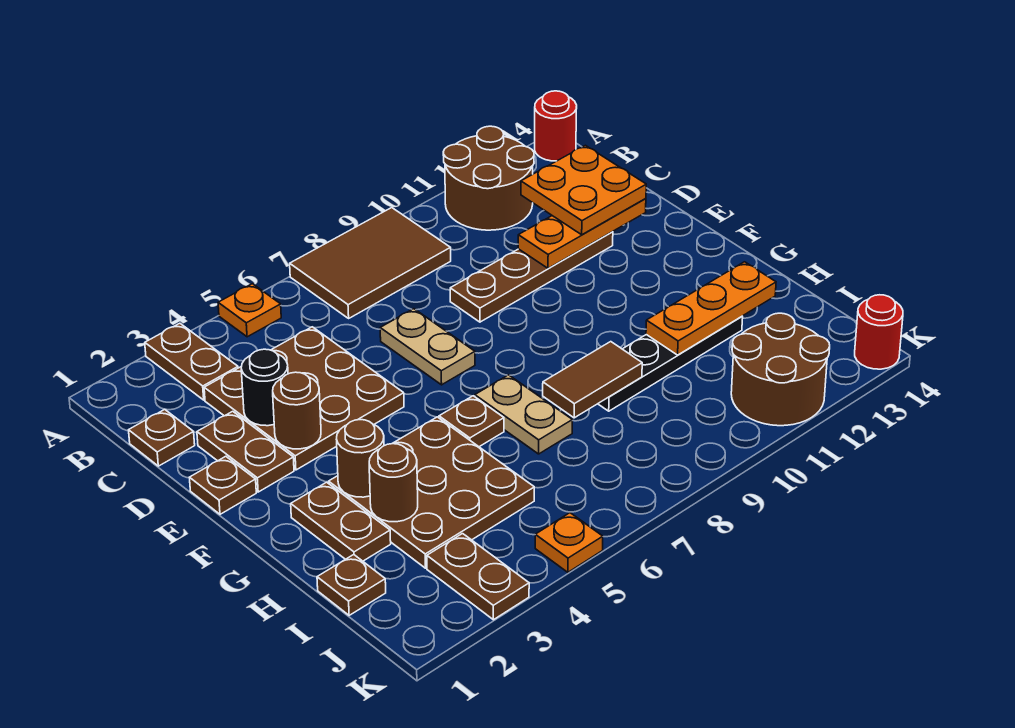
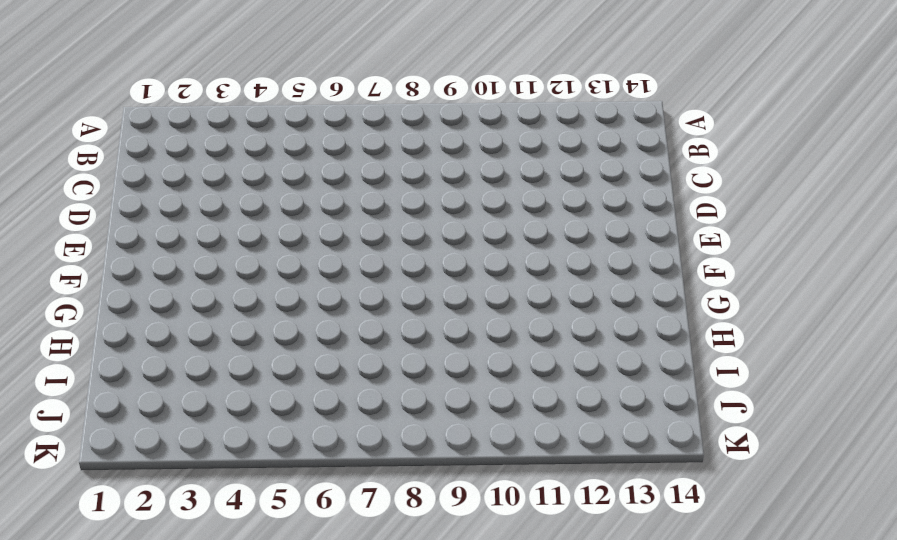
none -> brown 1x2 plate [145,323,238,400]
none -> orange 1x1 plate [218,284,281,337]
none -> brown 2x3 tile [290,208,451,318]

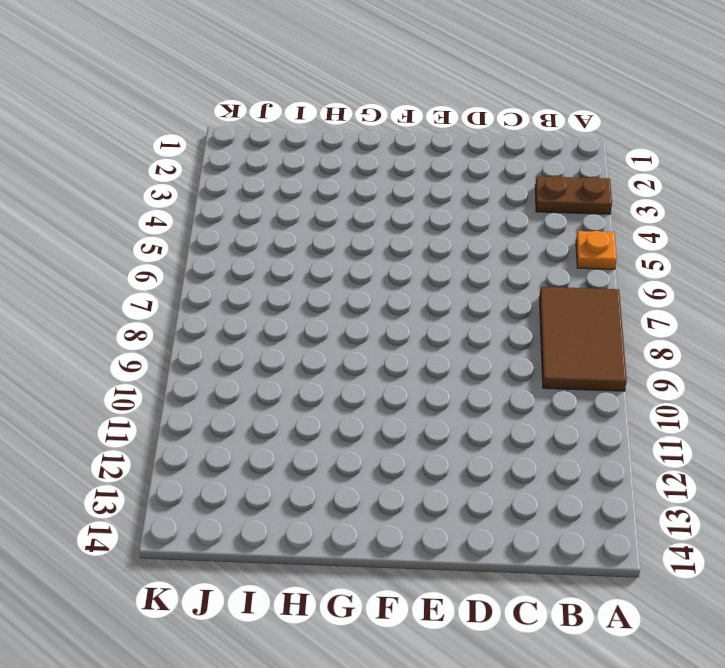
none -> brown 2x2 round brick [443,126,534,230]
none -> red 1x1 round brick [535,91,577,161]
none -> brown 1x1 plate [129,409,195,466]

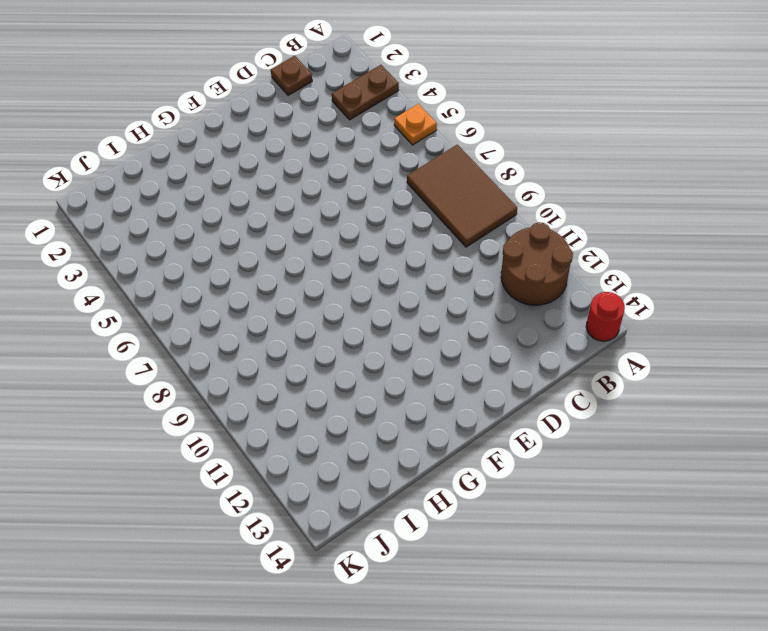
none -> brown 3x3 plate [204,327,404,470]
none -> brown 1x2 plate [197,411,294,492]
none -> tan 1x2 plate [380,309,475,385]

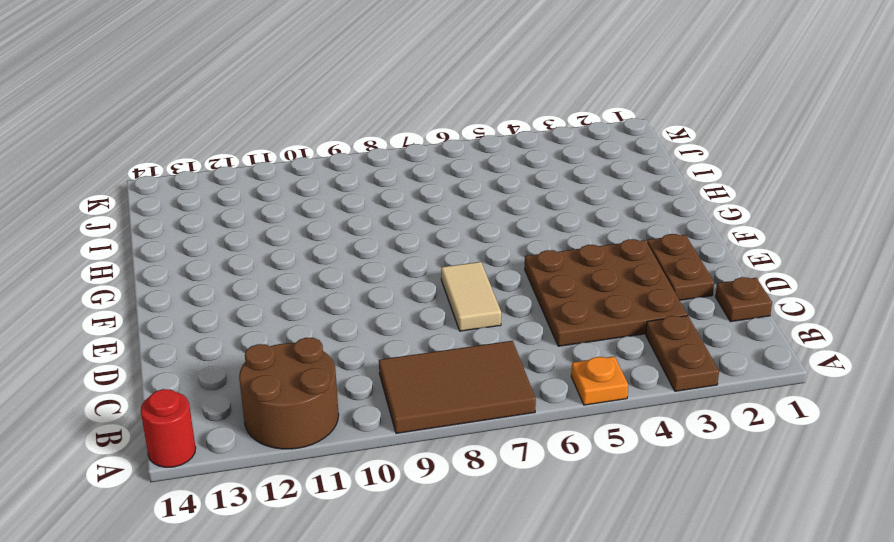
tan 1x2 tile [441,262,501,331] -> tan 1x2 plate [380,309,475,385]
none -> brown 1x4 plate [450,232,613,322]
none -> brown 1x1 plate [189,456,256,514]
none -> brown 1x2 plate [291,482,391,561]

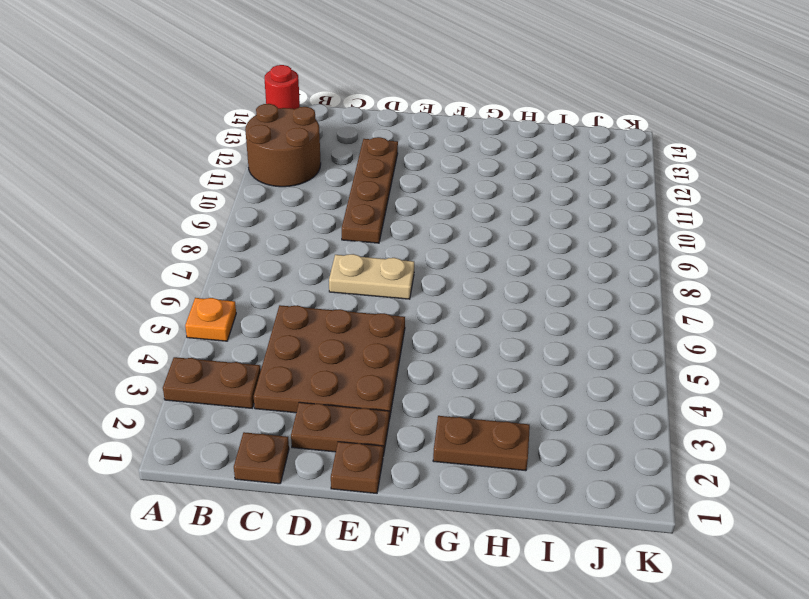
none -> brown 2x3 tile [290,208,451,318]
none -> brown 3x3 plate [329,417,534,568]
none -> brown 1x1 plate [439,396,504,447]

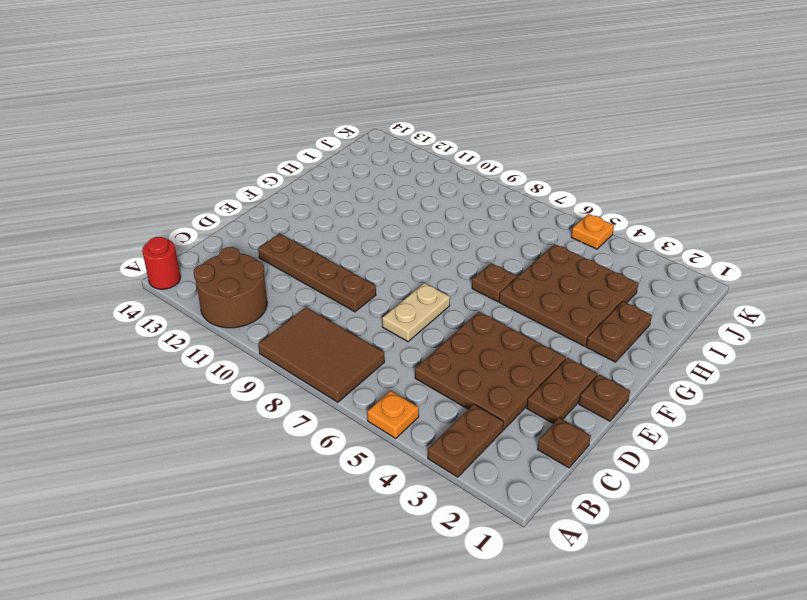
none -> tan 1x2 plate [475,375,572,454]
none -> black 1x4 plate [598,317,743,411]
none -> brown 1x1 plate [317,555,386,615]

